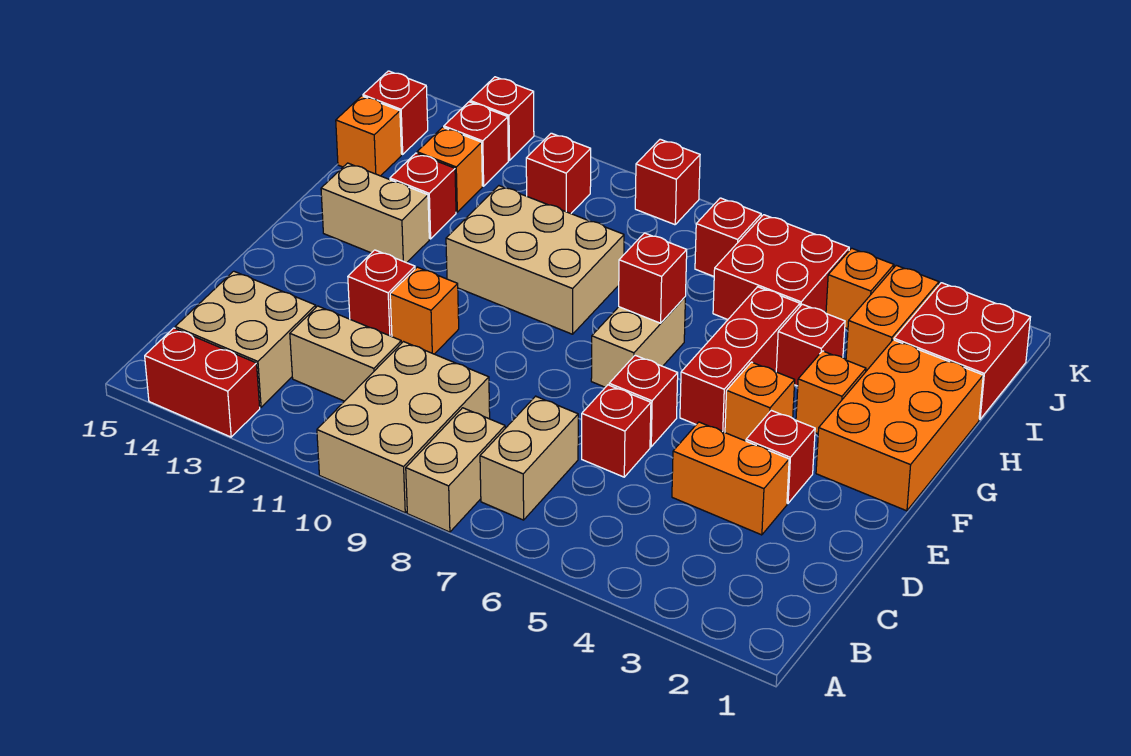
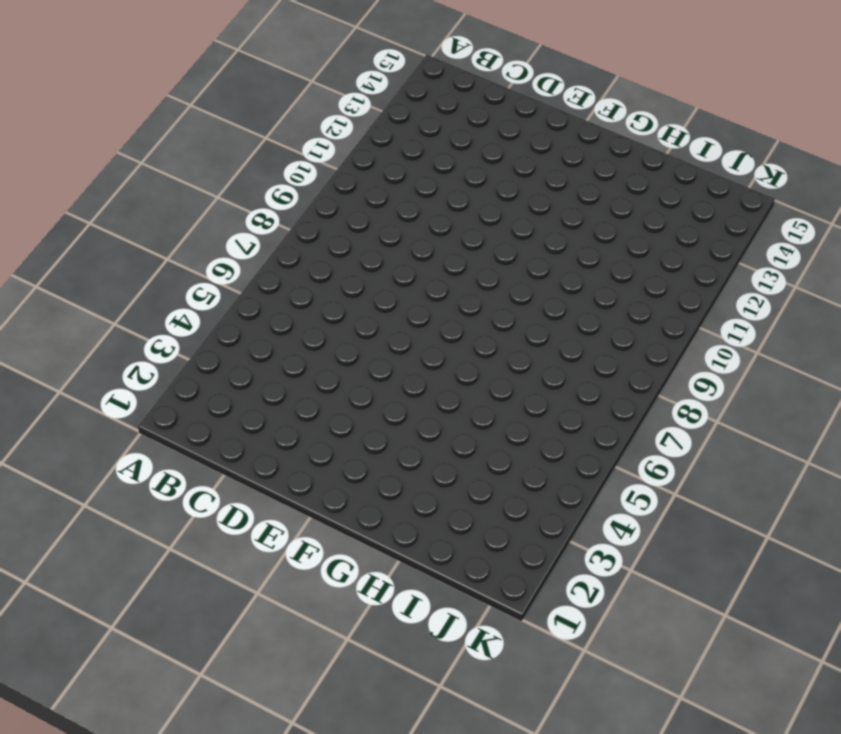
none -> tan 1x2 brick [406,408,505,532]
none -> tan 2x3 brick [317,342,490,513]
none -> red 1x2 brick [145,328,260,437]
none -> tan 1x2 brick [480,396,578,520]

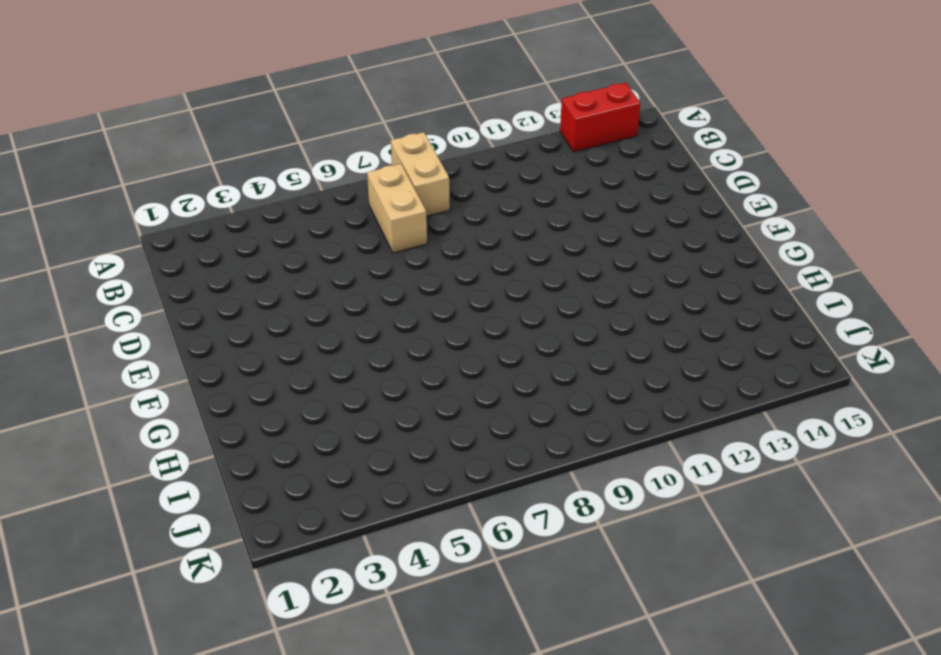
none -> tan 2x3 brick [317,342,490,513]
none -> tan 2x2 brick [175,271,316,407]
none -> tan 1x2 brick [290,306,401,401]
none -> orange 1x2 brick [672,422,789,535]

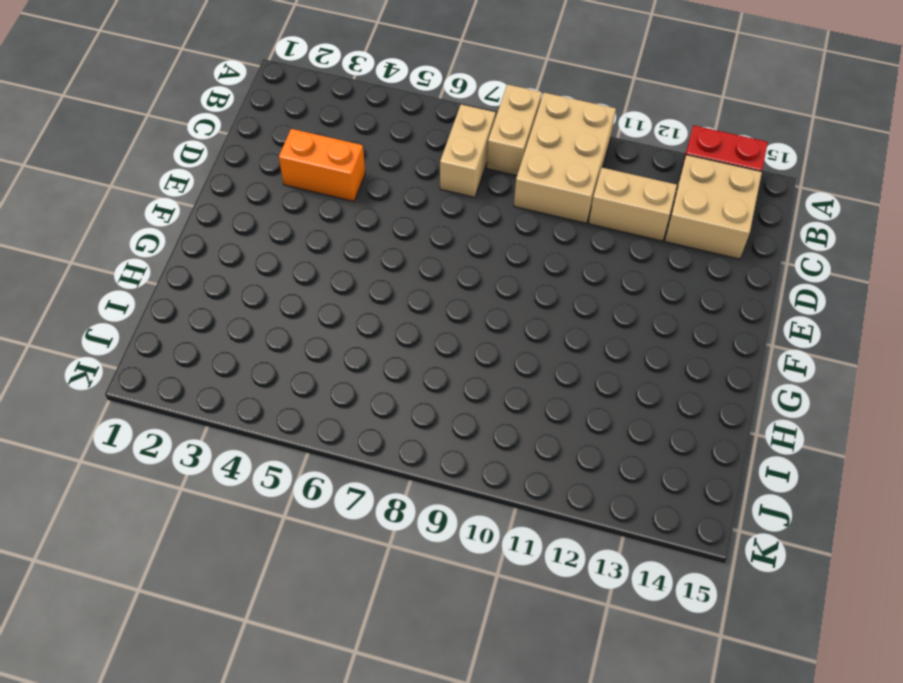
none -> red 1x1 brick [582,385,651,477]
none -> red 1x1 brick [746,410,815,503]
none -> red 1x1 brick [609,355,678,447]
none -> orange 1x1 brick [390,267,459,354]

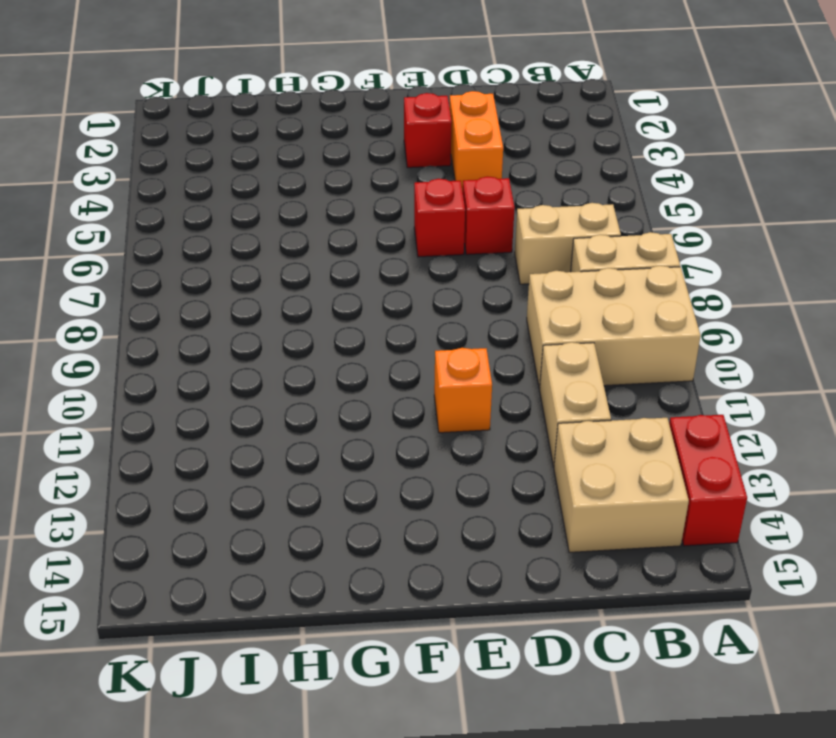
none -> red 1x1 brick [348,250,415,337]
none -> orange 2x3 brick [816,340,983,511]
none -> orange 1x1 brick [725,362,795,441]
none -> red 1x3 brick [680,287,800,432]

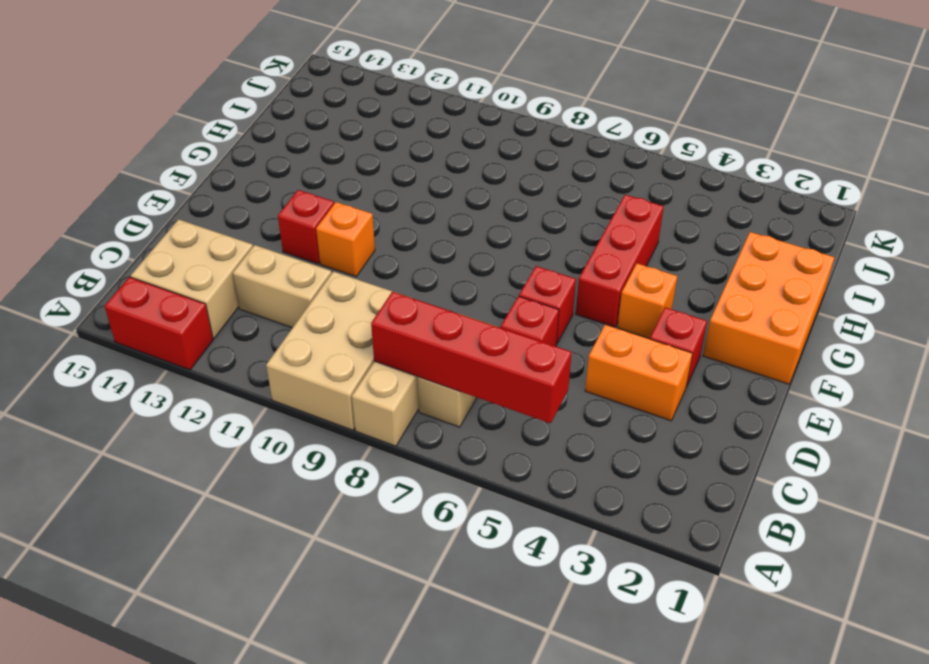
red 1x4 brick [371,292,572,423] -> none
none -> tan 1x2 brick [591,297,685,387]
none -> orange 1x1 brick [796,351,866,434]
none -> tan 2x3 brick [446,186,624,334]
none -> tan 1x2 brick [321,163,429,263]

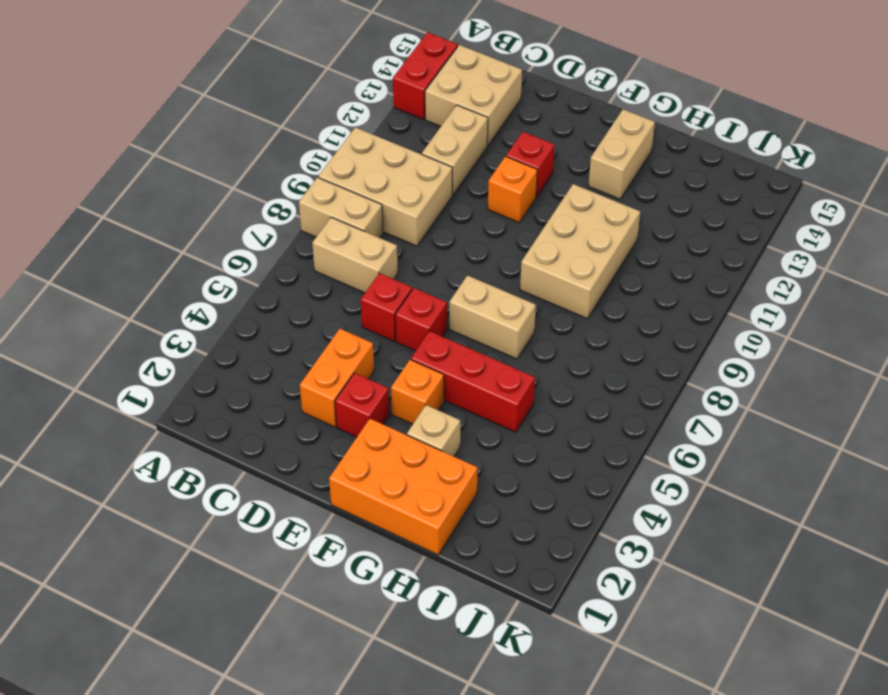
tan 1x1 brick [407,405,460,456] -> orange 1x1 brick [796,351,866,434]
none -> red 1x1 brick [776,304,845,386]
none -> red 1x1 brick [390,153,456,239]
none -> red 2x2 brick [894,283,1030,419]
none -> orange 1x2 brick [846,265,939,371]

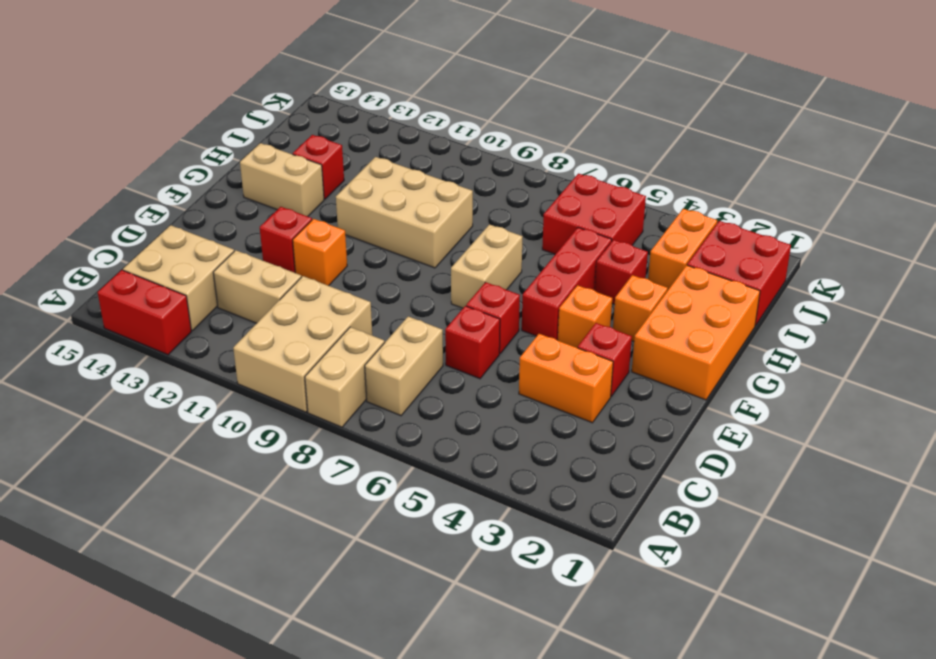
none -> orange 1x1 brick [417,127,482,212]
none -> orange 1x1 brick [336,96,401,176]
none -> orange 1x1 brick [826,248,894,329]
none -> red 1x1 brick [695,198,761,276]

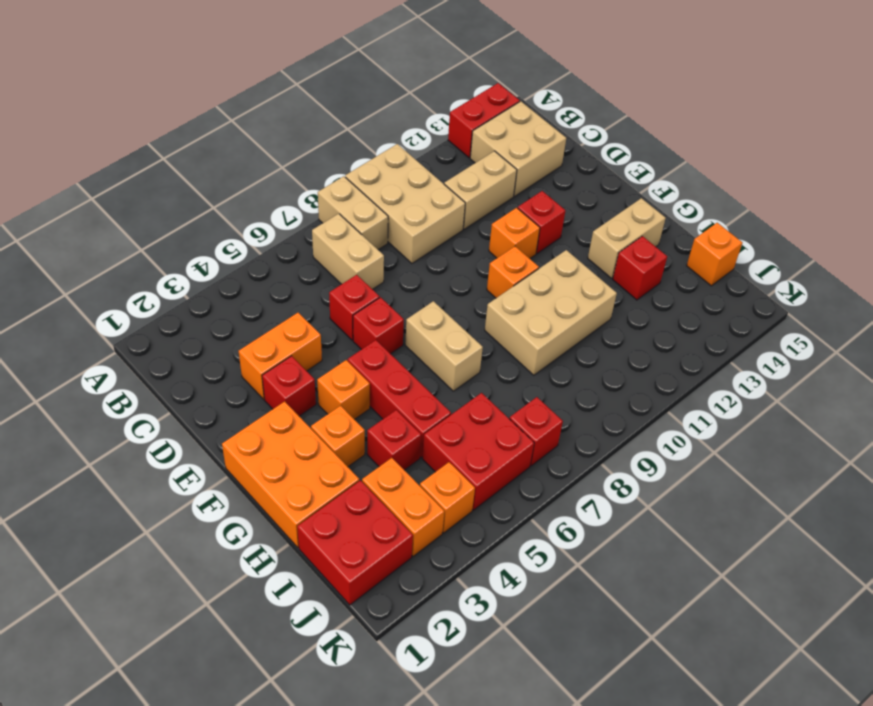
orange 1x1 brick [487,246,539,298] -> orange 1x1 brick moved to [417,127,482,212]
none -> red 1x1 brick [526,133,591,214]
none -> red 1x1 brick [444,102,508,186]
none -> red 1x1 brick [363,71,428,154]
none -> red 1x1 brick [635,139,700,225]

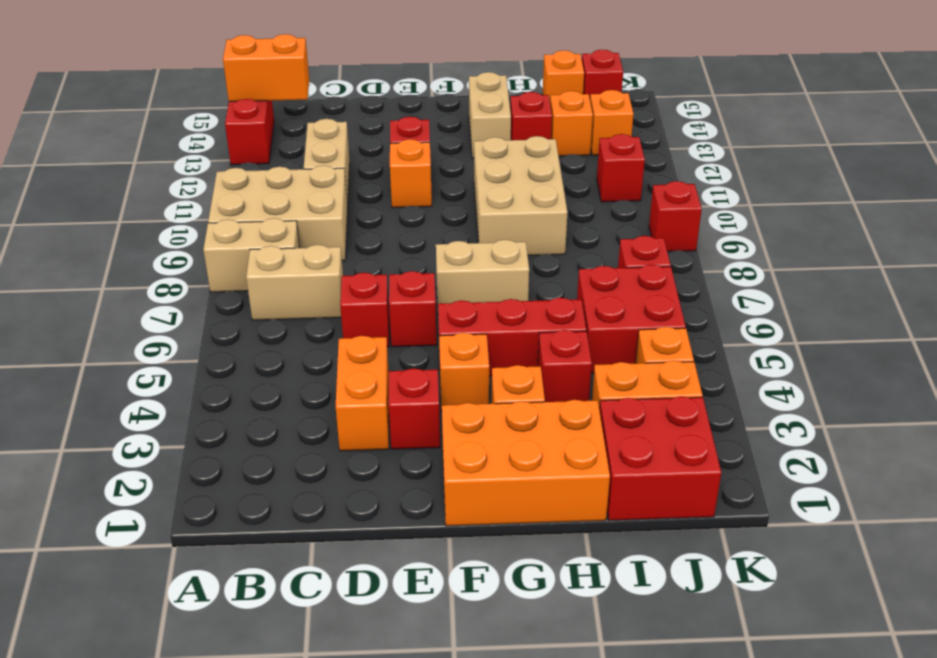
orange 1x2 brick [223,34,309,102] -> none
orange 1x1 brick [590,90,633,155] -> red 1x1 brick [444,102,508,186]
none -> tan 2x2 brick [175,271,316,407]
none -> red 1x1 brick [470,77,534,160]
none -> red 1x1 brick [619,233,687,323]

